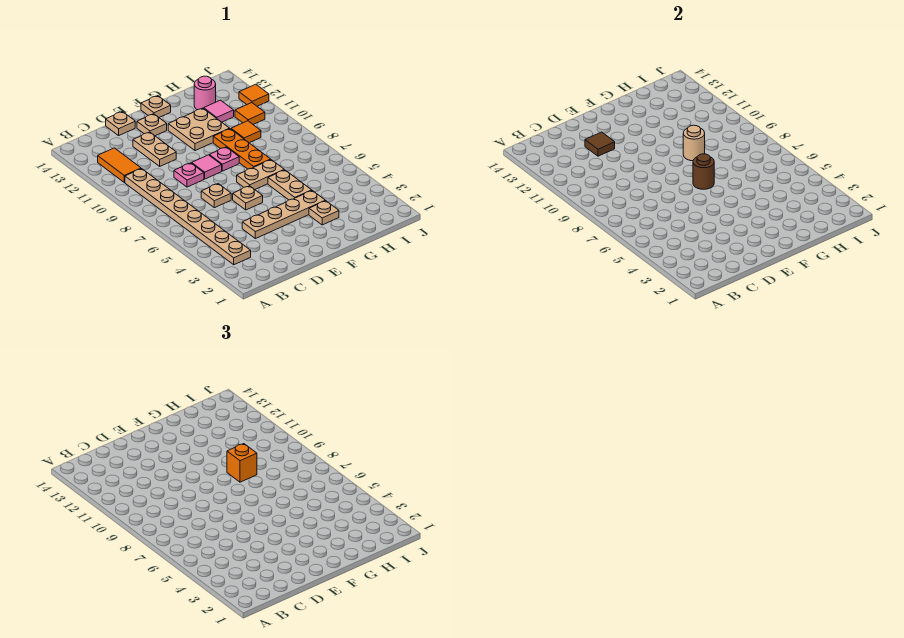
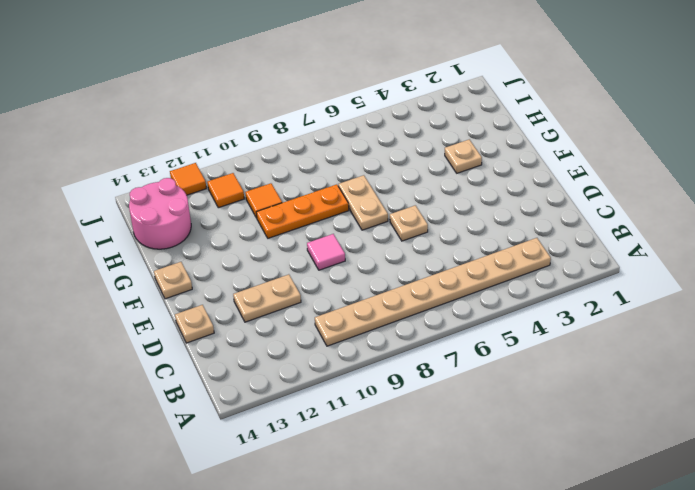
pink 2x2 round brick [129,178,191,249] -> pink 1x1 round brick [194,76,216,110]
none -> orange 1x2 tile [98,148,141,182]
none -> tan 1x4 plate [242,191,325,239]
none -> tan 1x1 plate [201,184,231,208]

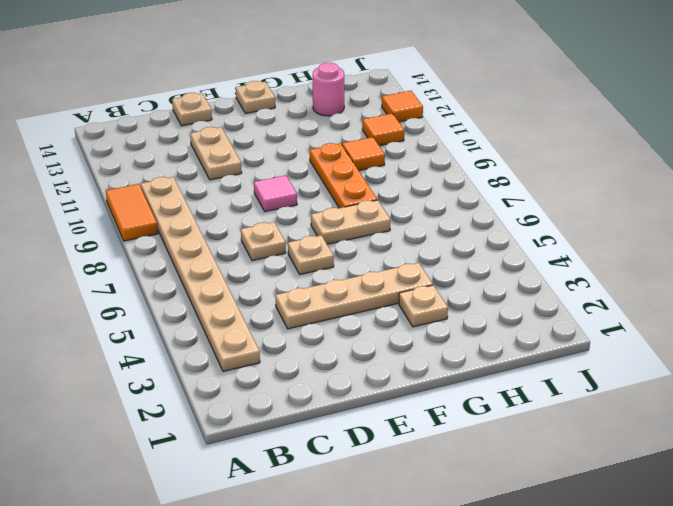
orange 1x2 tile [106,184,158,241] -> orange 1x2 tile moved to [98,148,141,182]
none -> pink 1x1 plate [174,163,204,187]
none -> tan 1x1 plate [137,114,167,136]
none -> pink 1x1 plate [209,147,239,171]

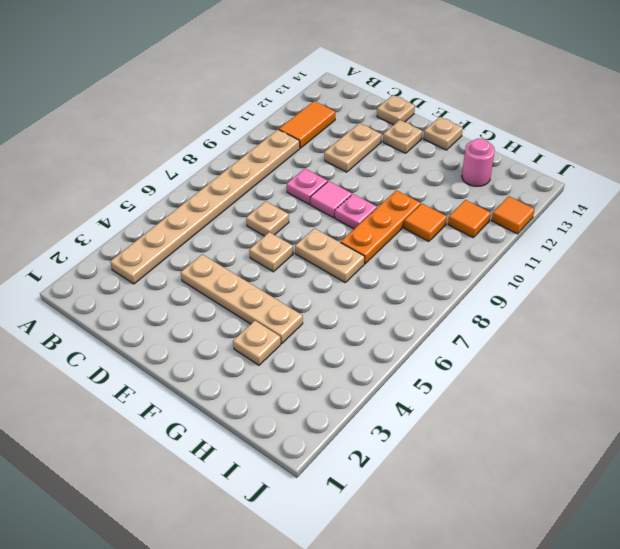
none -> tan 2x2 plate [168,108,230,151]
none -> tan 1x2 plate [268,170,312,200]
none -> pink 1x1 tile [204,100,234,122]

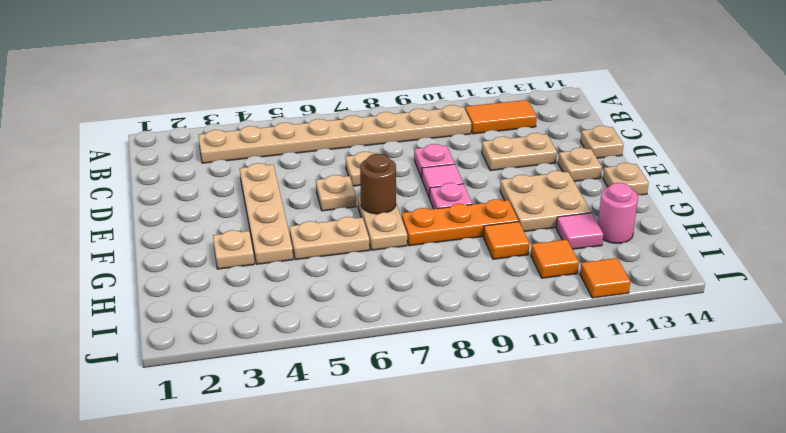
none -> brown 1x1 tile [585,132,615,156]
none -> tan 1x1 round brick [683,125,705,161]
none -> orange 1x1 brick [227,444,257,482]

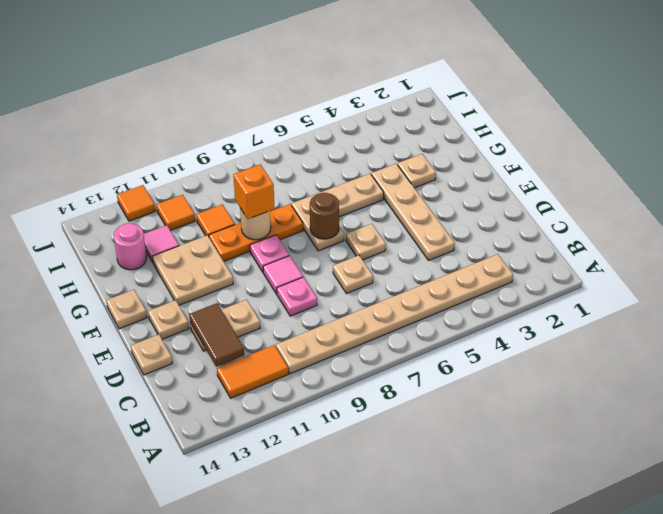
brown 1x2 tile [189,303,244,367] -> brown 1x1 tile [585,132,615,156]

